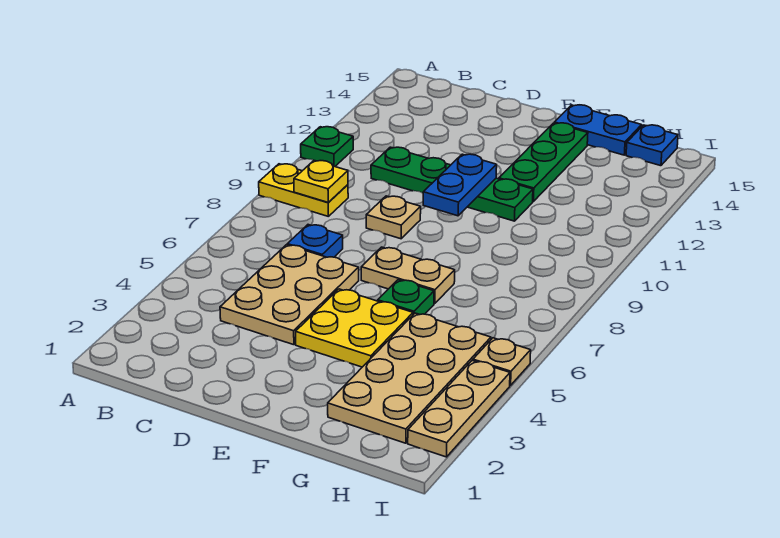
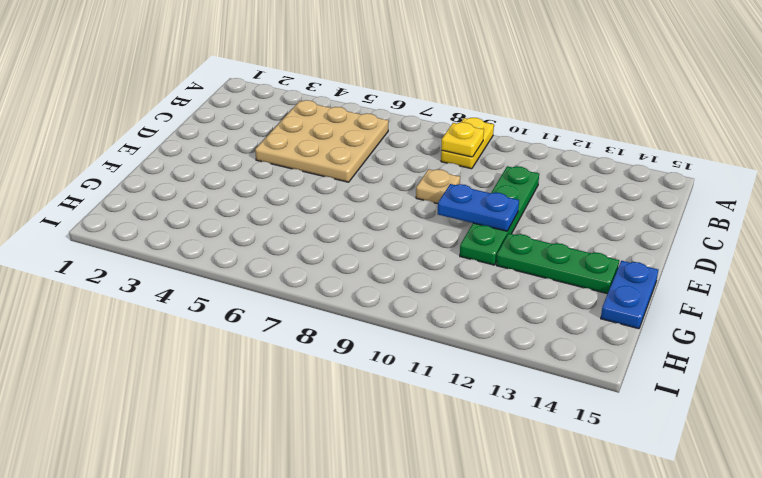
tan 3x3 plate [255,100,388,182] -> tan 2x3 plate [220,245,359,345]
none -> green 1x1 plate [301,127,353,166]
none -> blue 1x1 plate [287,225,343,257]
none -> yellow 2x2 plate [296,289,413,367]

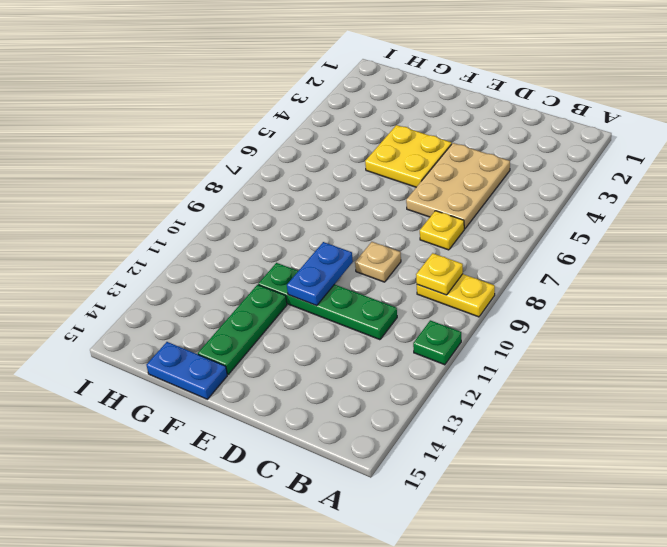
yellow 1x1 plate [420,211,464,250] -> blue 1x1 plate [287,225,343,257]
none -> tan 1x2 plate [361,247,455,304]
none -> green 1x1 plate [378,280,434,315]
none -> tan 2x4 plate [328,313,491,443]

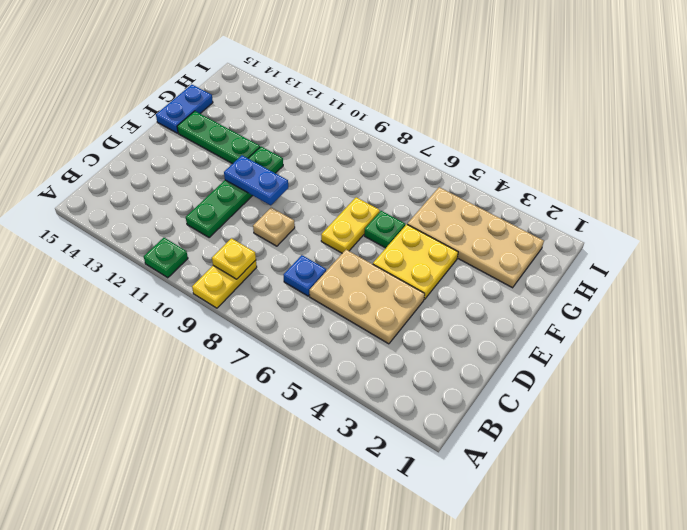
yellow 1x2 plate [321,197,380,253] -> tan 1x2 plate [361,247,455,304]
none -> blue 1x1 plate [626,125,678,166]
none -> tan 1x3 plate [408,360,510,457]
none -> tan 1x1 plate [473,338,531,385]

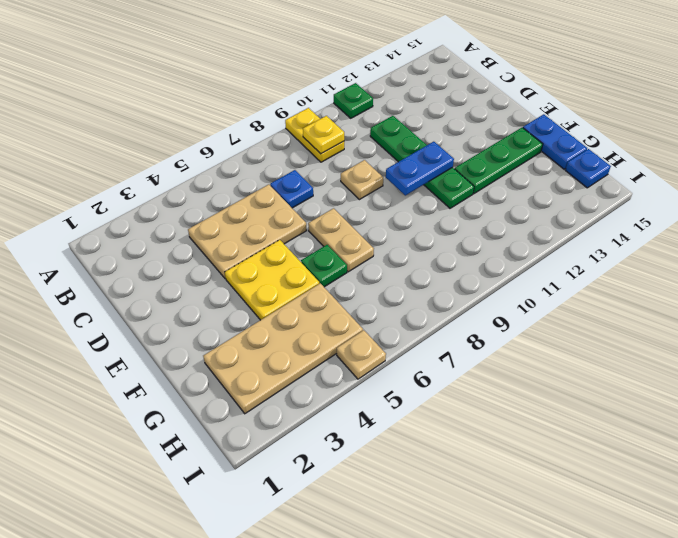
none -> tan 1x3 plate [408,360,510,457]

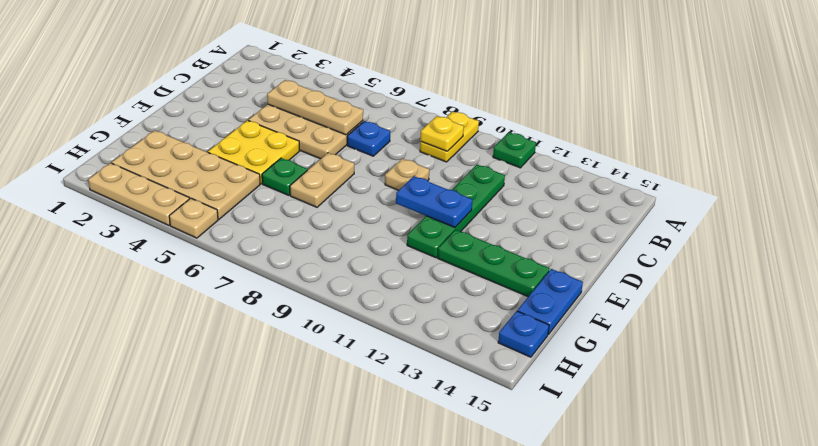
tan 1x3 plate [267,80,363,135] -> none

